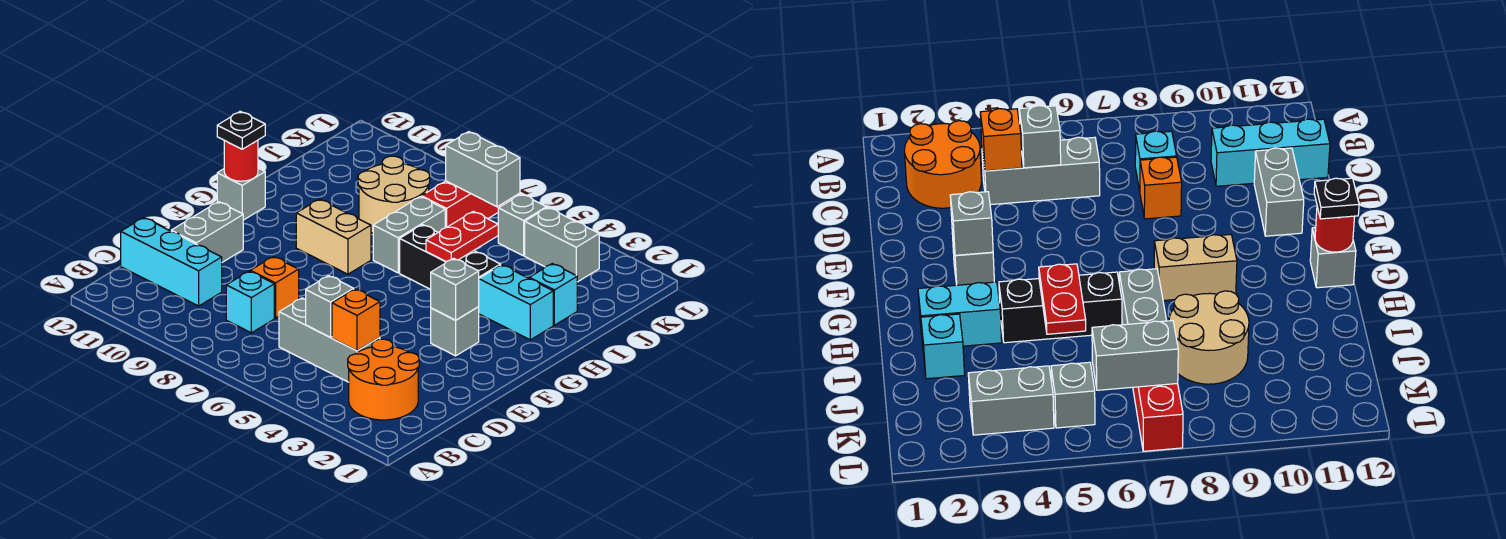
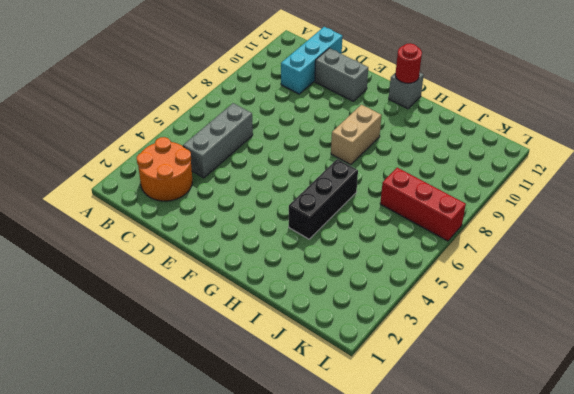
none -> cyan 1x1 brick [226,271,274,333]
none -> orange 1x1 brick [250,257,299,318]
none -> grey 1x1 brick [431,307,479,356]

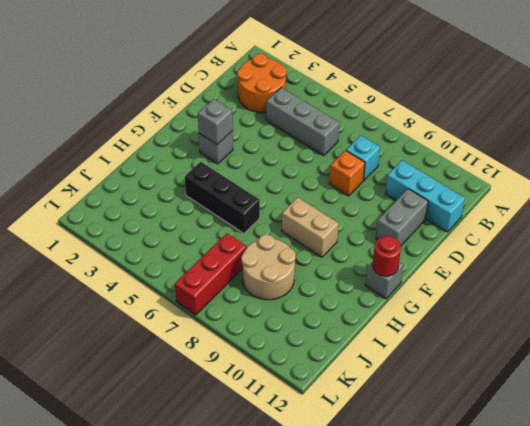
none -> cyan 1x2 brick [478,265,553,340]
none -> grey 1x2 brick [373,197,445,273]
none -> cyan 1x1 brick [529,264,577,325]

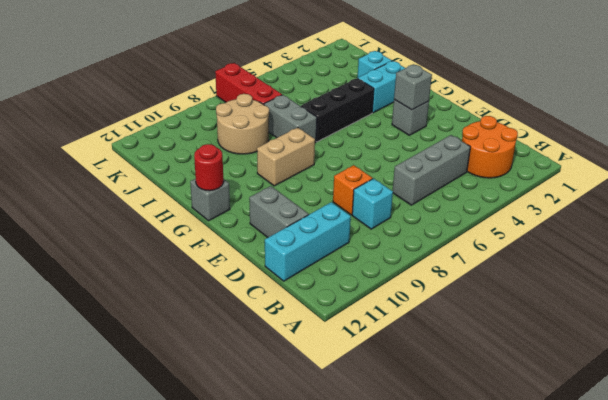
none -> grey 1x2 brick [525,207,599,282]
none -> grey 1x1 brick [498,194,546,256]
none -> orange 1x1 brick [332,289,380,351]

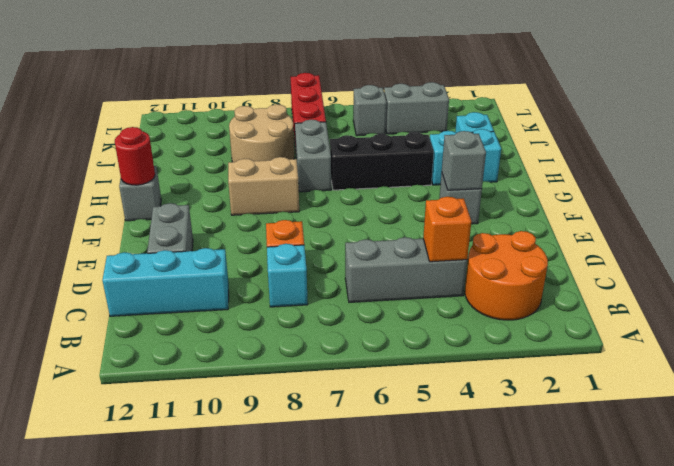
none -> grey 1x1 brick [306,276,354,337]
none -> red 1x2 plate [426,212,498,262]
none -> grey 1x2 brick [446,132,520,207]

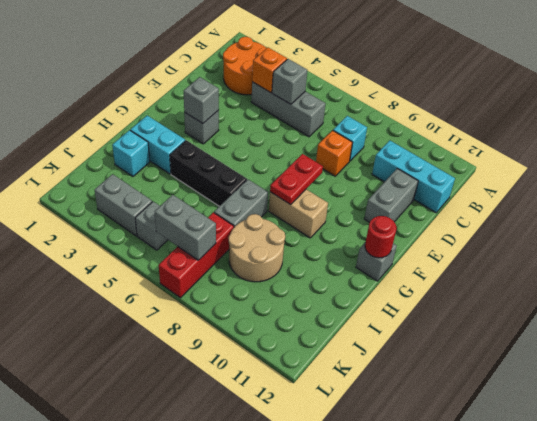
red 1x2 plate [270,154,323,205] -> red 1x2 plate moved to [426,212,498,262]
none -> black 1x1 plate [217,111,265,149]

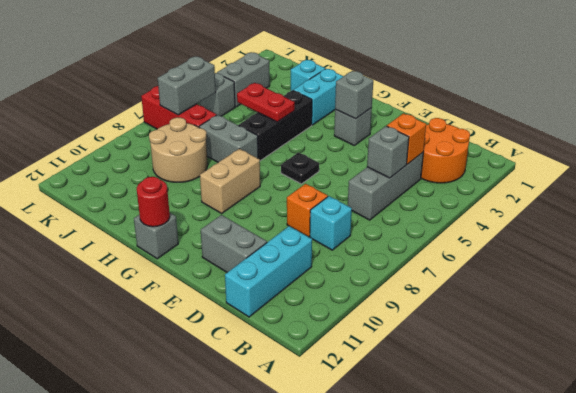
black 1x1 plate [281,153,319,184] -> black 1x1 plate moved to [217,111,265,149]

